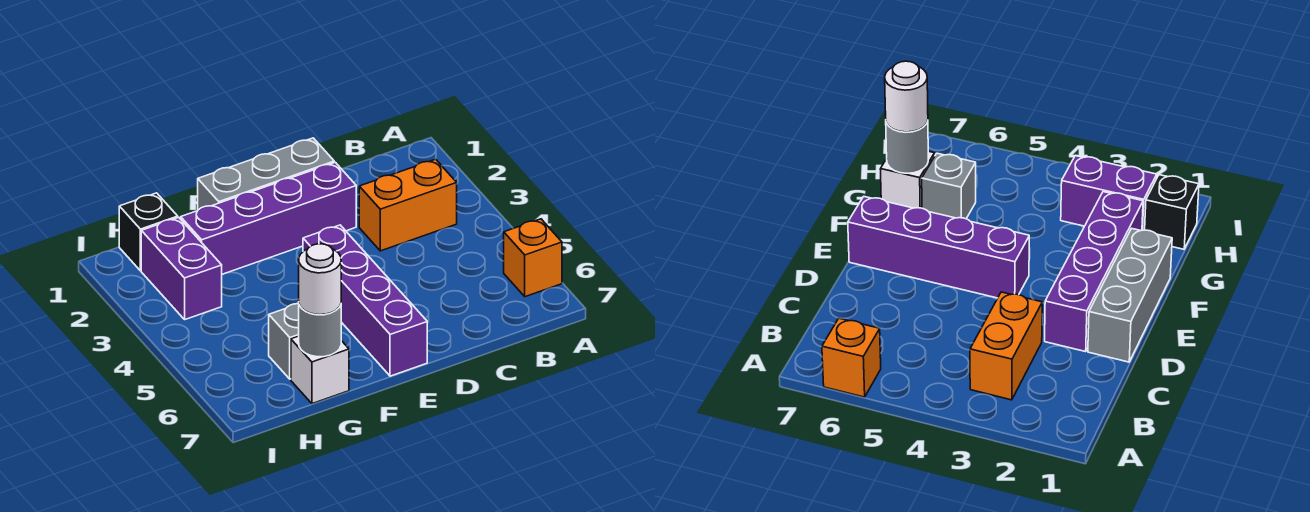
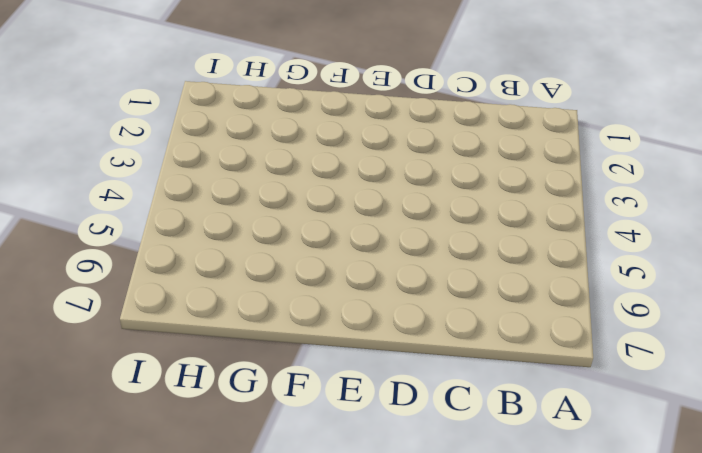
none -> orange 1x1 brick [504,219,562,297]
none -> orange 1x2 brick [359,159,457,251]

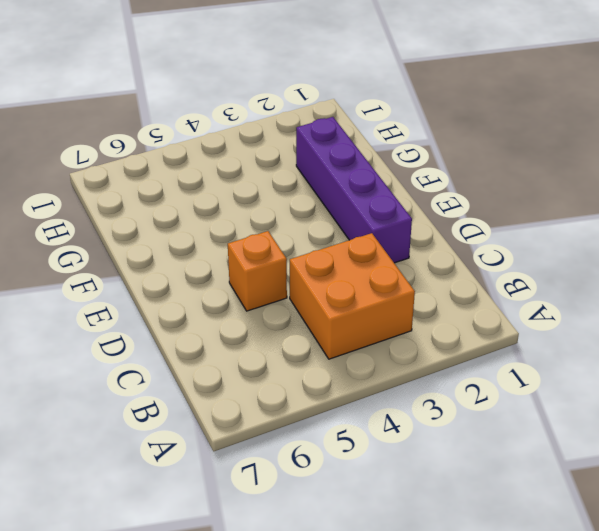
orange 2x2 brick [290,233,415,359] -> orange 1x2 brick [359,159,457,251]
orange 1x1 brick [228,231,287,311] -> orange 1x1 brick moved to [504,219,562,297]
none -> grey 1x3 brick [198,138,334,210]
none -> purple 1x4 brick [303,225,427,376]

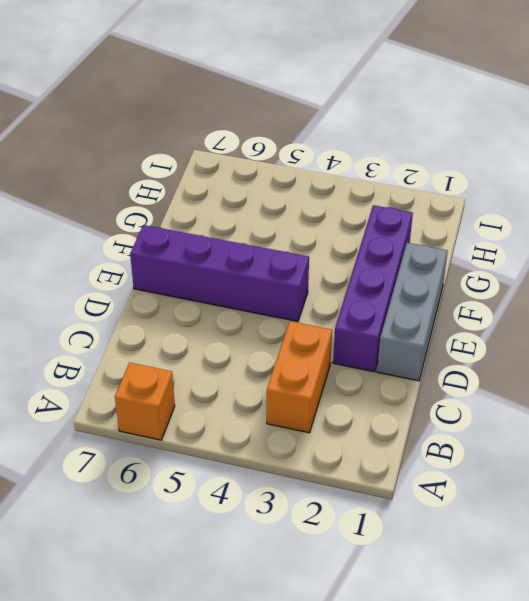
none -> grey 1x1 brick [269,304,299,379]
none -> white 1x1 brick [291,336,349,404]

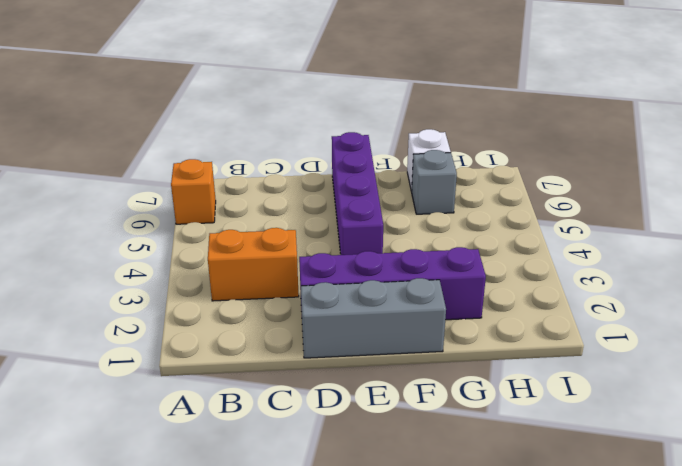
none -> black 1x1 brick [119,193,178,271]
none -> purple 1x2 brick [141,217,222,319]

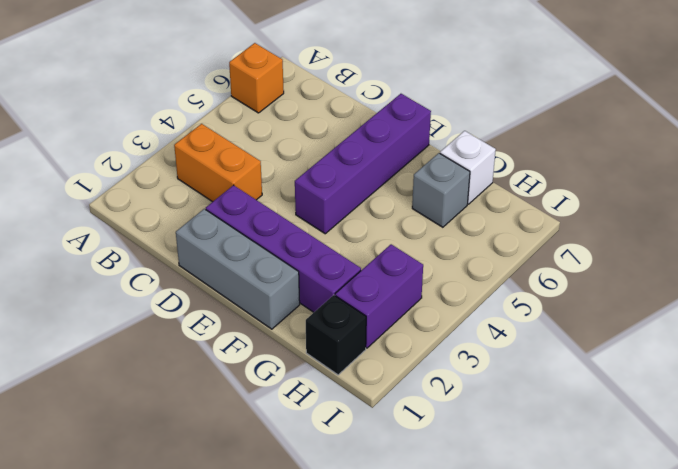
none -> grey 1x1 round brick [299,305,341,357]
none -> white 1x1 round brick [299,244,341,315]

